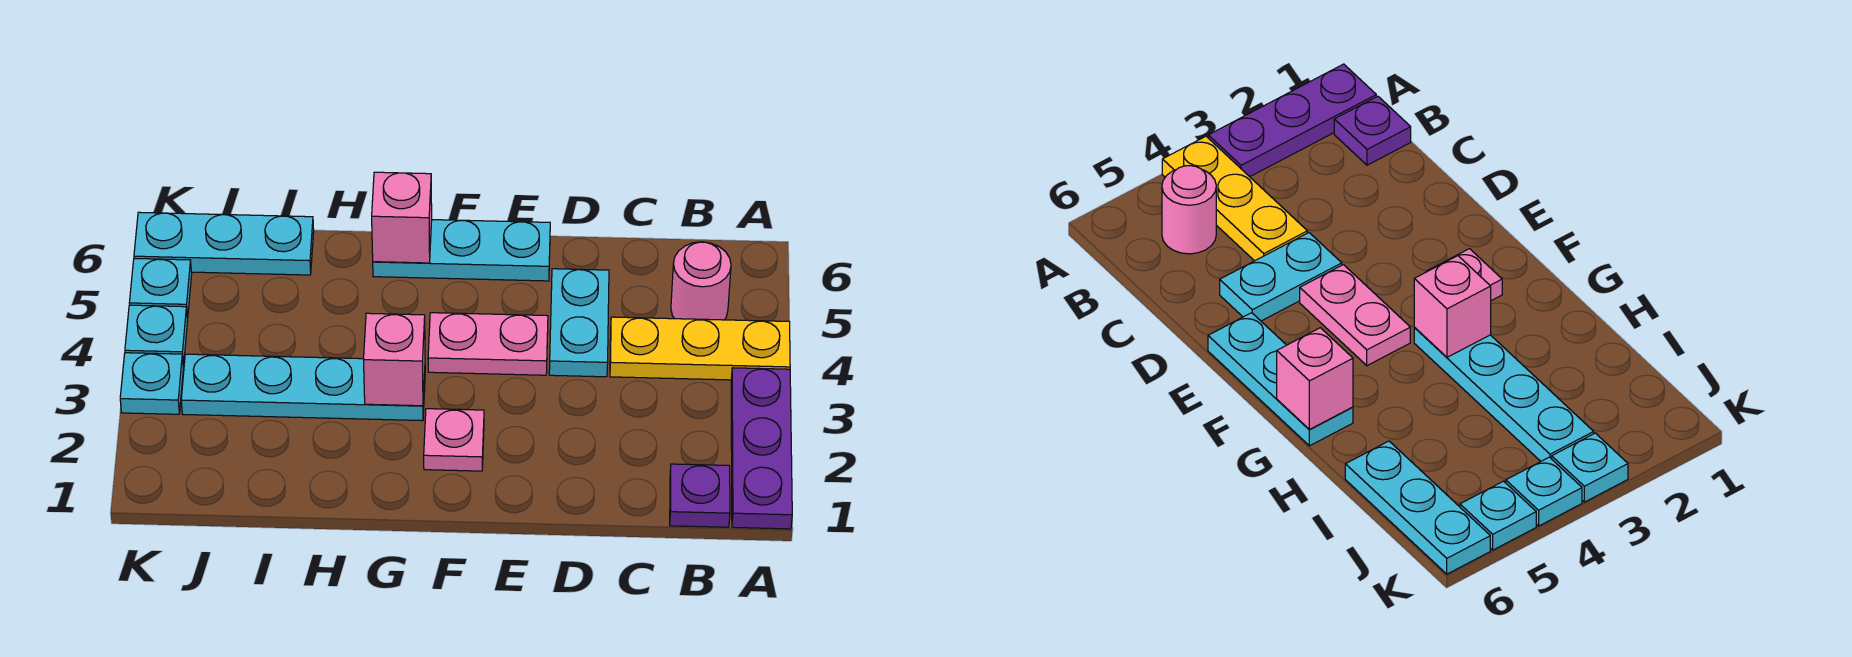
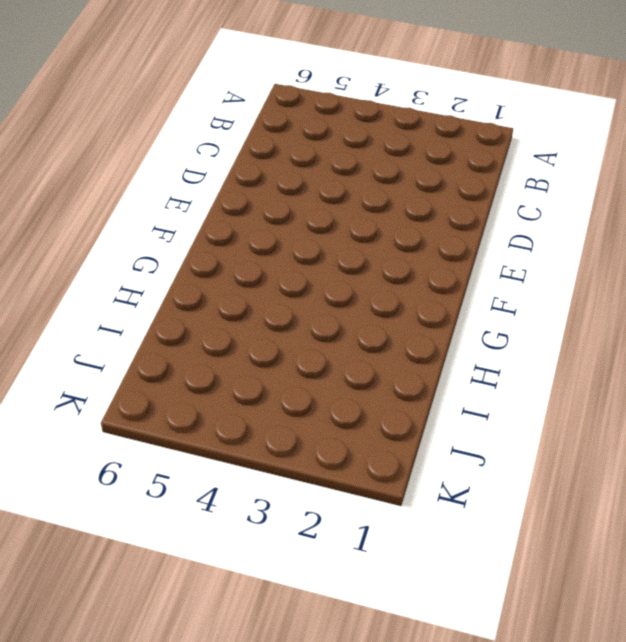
none -> purple 1x3 plate [731,368,792,529]
none -> yellow 1x3 plate [610,317,790,380]
none -> purple 1x1 plate [670,464,730,527]

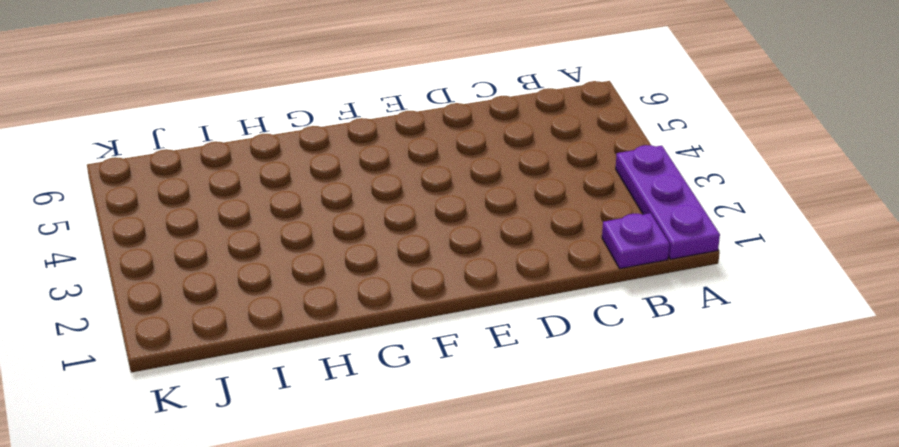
none -> yellow 1x3 plate [610,317,790,380]
none -> pink 1x1 round brick [671,242,731,320]
none -> cyan 1x2 plate [549,269,609,377]

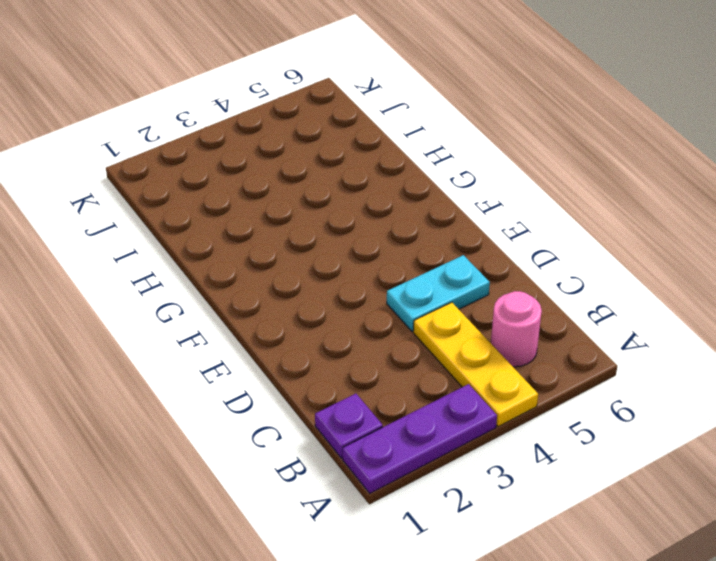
none -> pink 1x2 plate [428,313,548,375]
none -> cyan 1x3 plate [373,220,550,281]
none -> pink 1x1 plate [424,409,484,471]

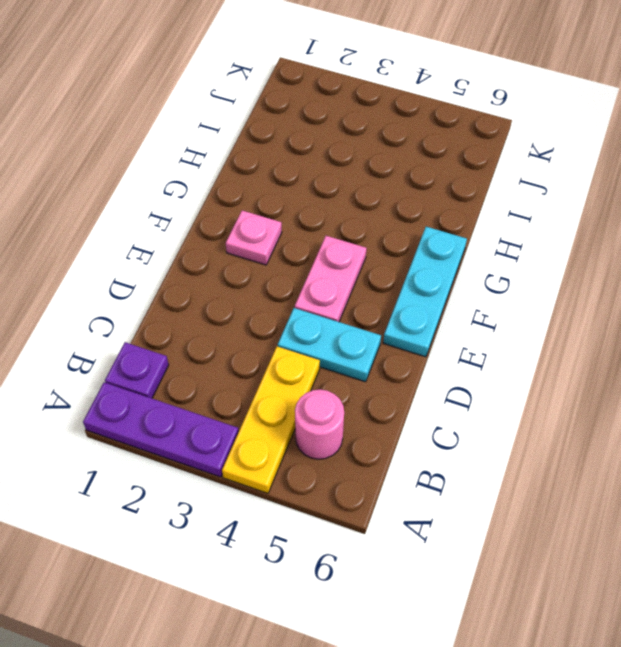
none -> cyan 1x4 plate [181,354,425,421]
none -> cyan 1x3 plate [134,212,314,275]
none -> cyan 1x1 plate [120,353,183,414]

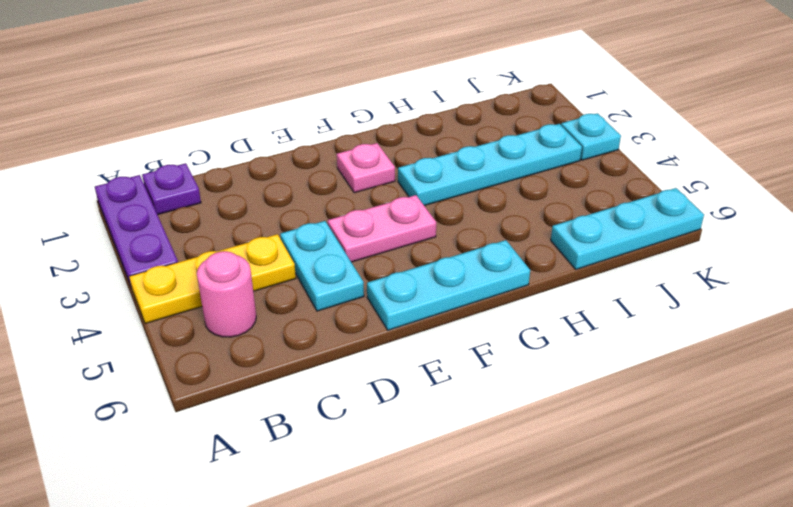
none -> cyan 1x1 plate [125,305,187,366]
none -> cyan 1x1 plate [129,258,192,319]
none -> pink 1x1 brick [364,313,425,406]

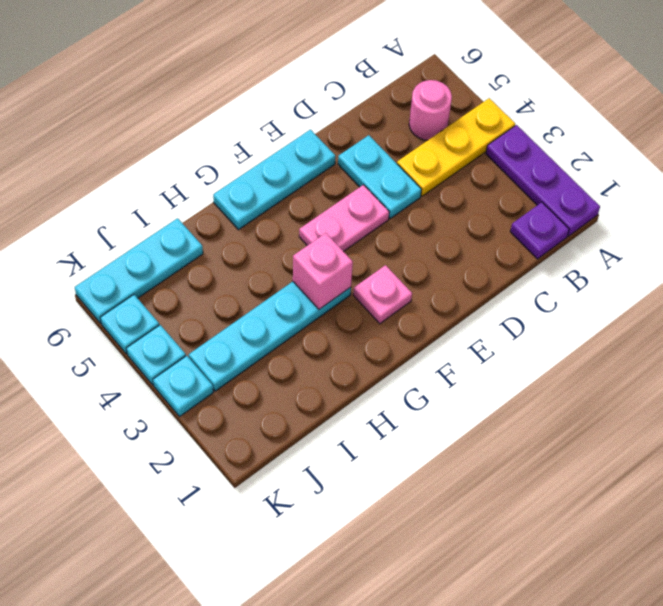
none -> pink 1x1 brick [372,172,432,263]

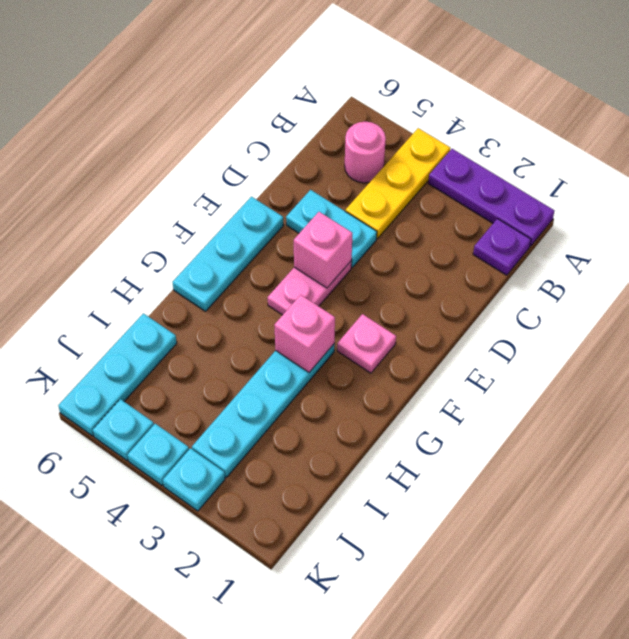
pink 1x1 brick [294,212,352,288] -> pink 1x1 brick moved to [372,172,432,263]

